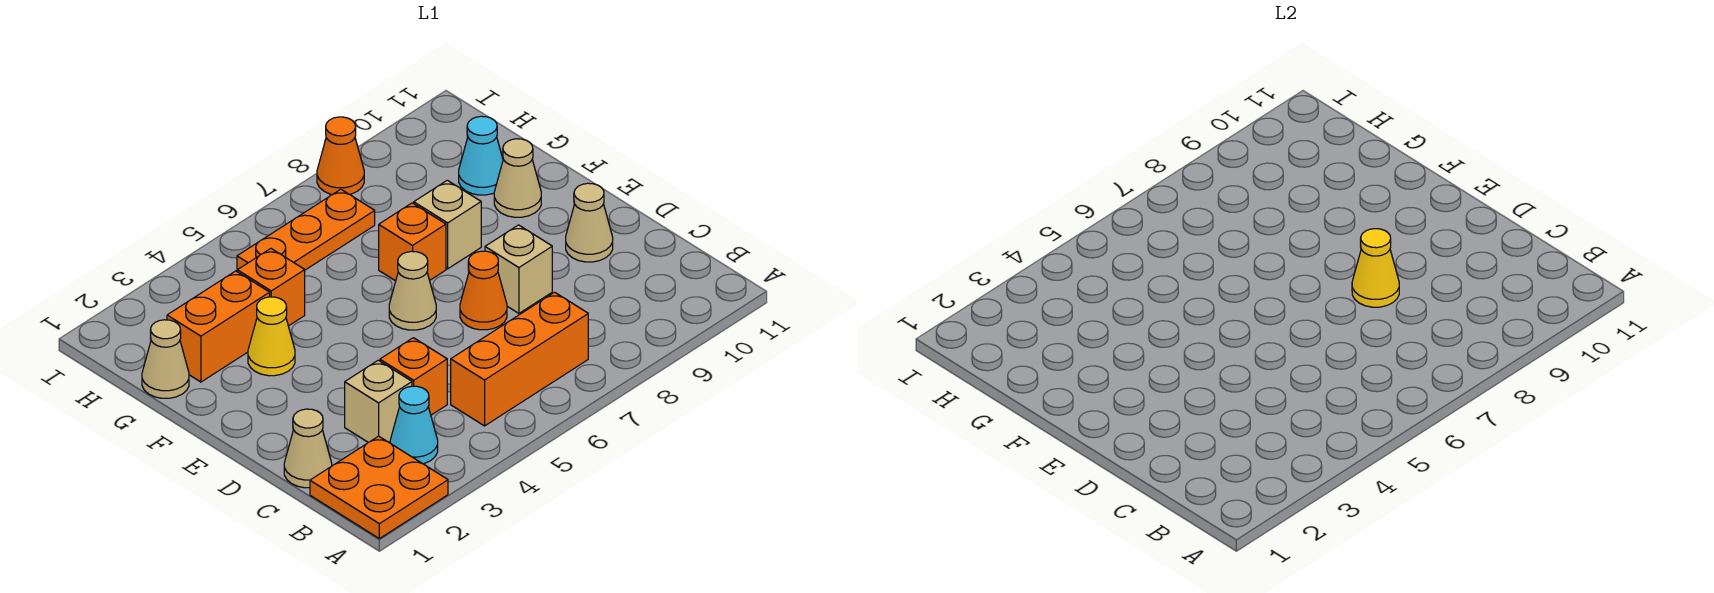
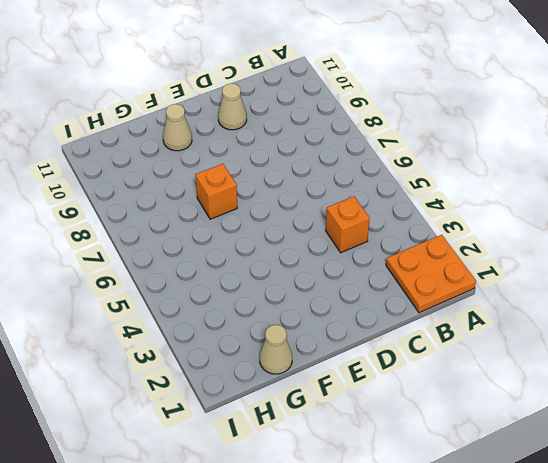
none -> cyan 1x1 cone [390,386,438,464]
none -> orange 1x3 brick [451,292,588,426]
none -> tan 1x1 cone [284,409,332,488]

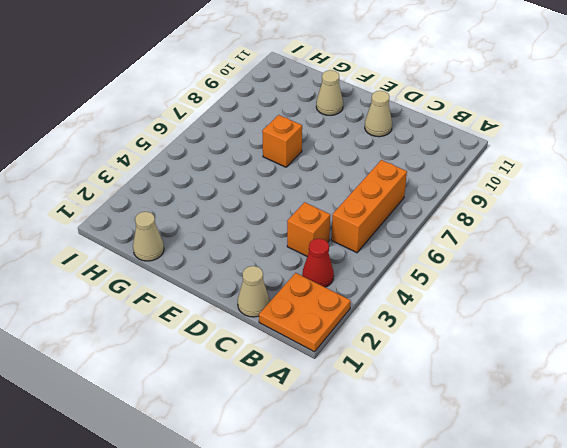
red 1x1 cone [302,238,334,287] -> cyan 1x1 cone [390,386,438,464]
none -> tan 1x1 brick [345,360,412,442]
none -> orange 1x1 cone [460,251,507,330]
none -> tan 1x1 brick [485,225,552,313]

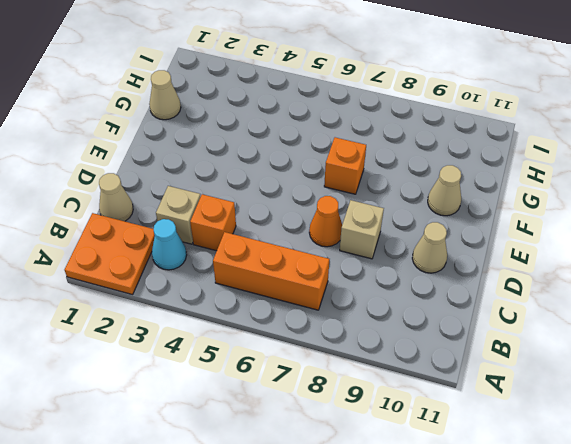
none -> tan 1x1 cone [389,251,436,330]
none -> yellow 1x1 cone [248,297,295,376]
none -> tan 1x1 brick [414,180,481,269]

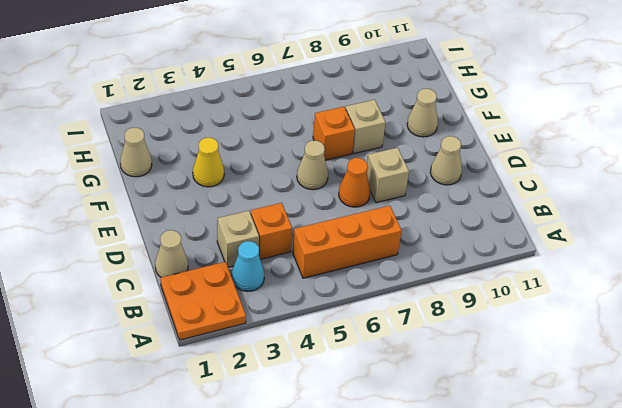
none -> orange 1x2 brick [167,271,270,382]
none -> orange 1x1 brick [237,249,305,326]
none -> cyan 1x1 cone [459,116,503,195]

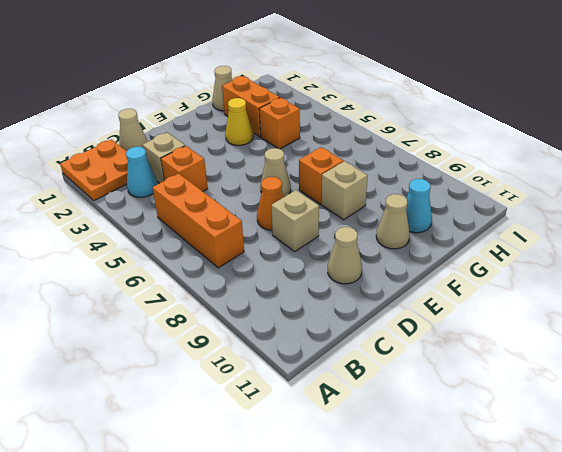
none -> orange 1x3 plate [237,189,375,270]
none -> orange 1x1 cone [317,117,364,195]
none -> yellow 1x1 cone [1352,229,1399,307]

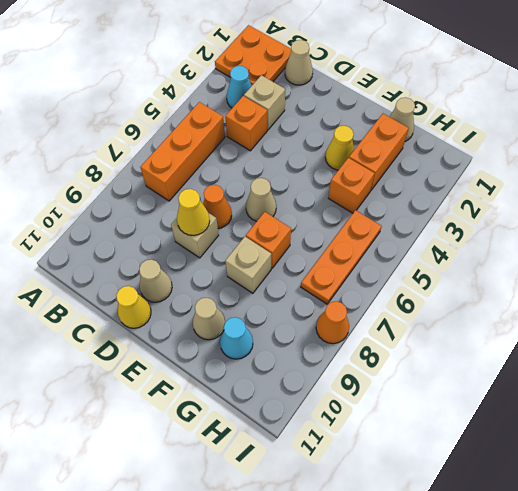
yellow 1x1 cone [116,286,151,328] -> none

